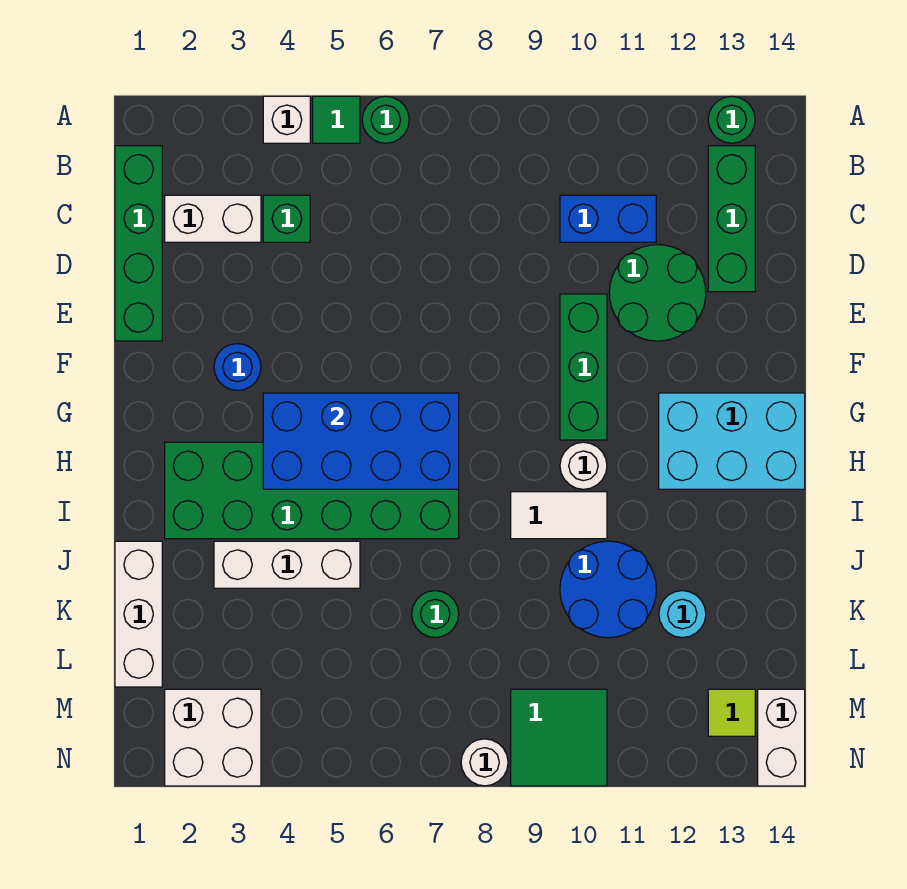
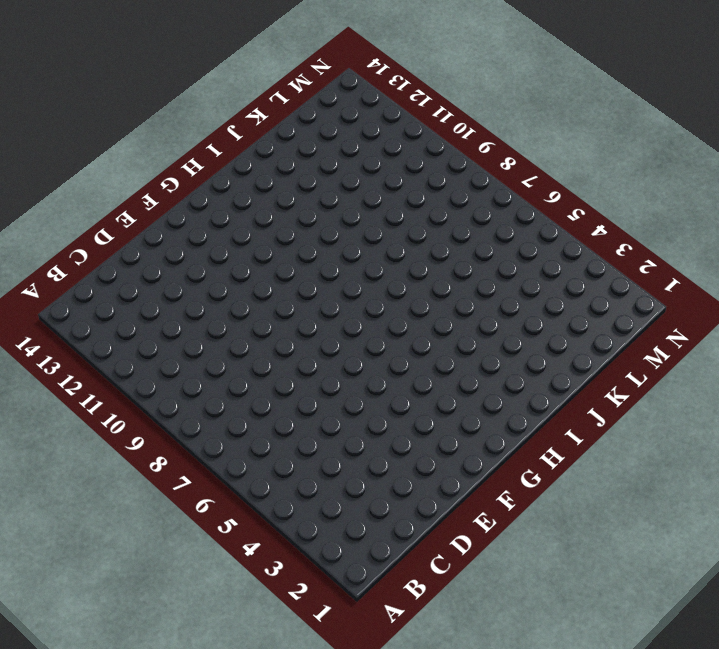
none -> white 1x1 brick [263,96,310,143]
none -> green 1x1 tile [313,96,360,143]
none -> green 1x1 round brick [362,96,409,143]

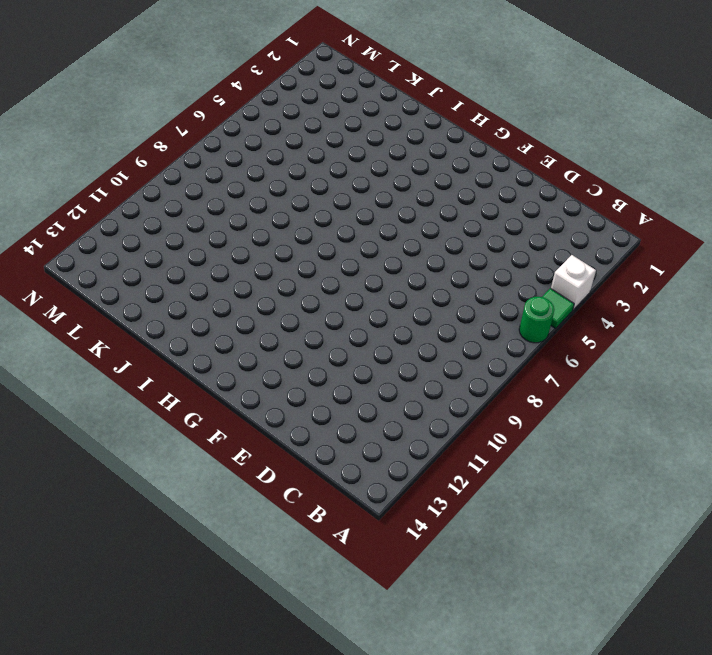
none -> green 1x1 round brick [708,96,755,143]
none -> green 1x4 brick [115,146,162,341]
none -> green 1x3 brick [708,146,755,292]

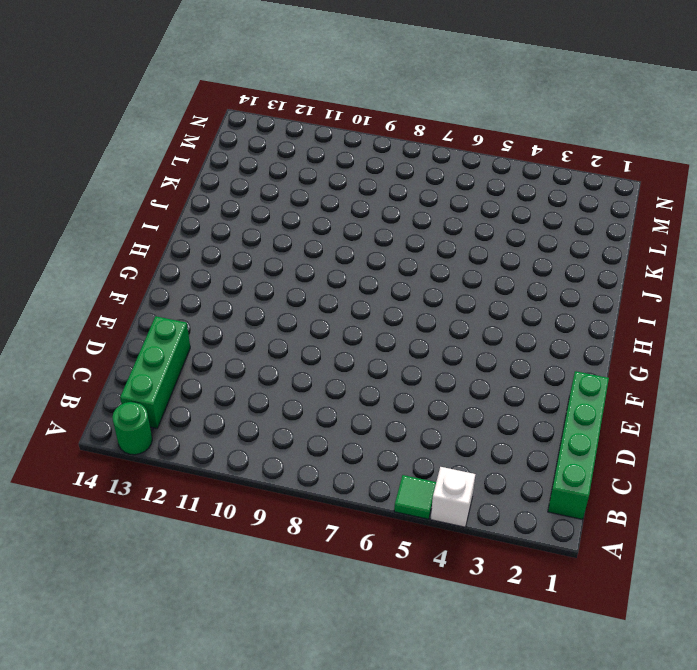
none -> green 1x1 round brick [362,96,409,143]
none -> white 1x2 brick [165,195,261,242]
none -> green 1x1 brick [263,195,310,242]

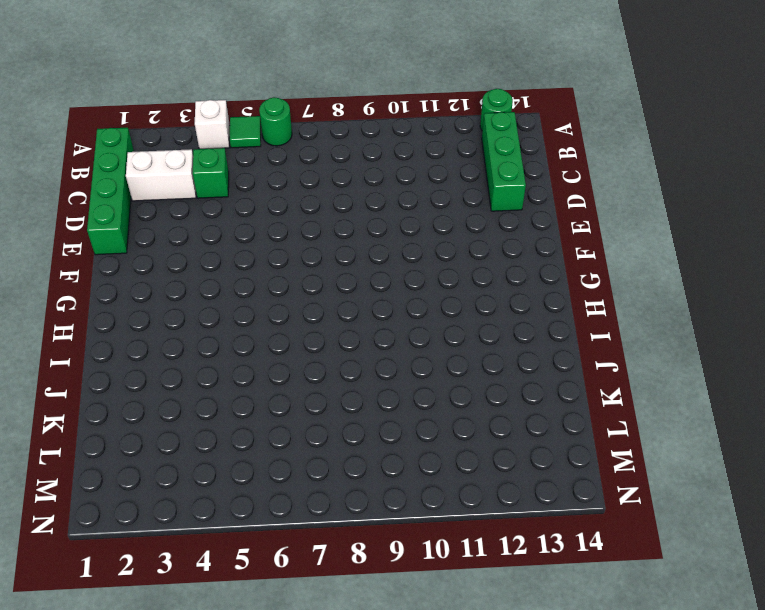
none -> blue 1x2 brick [560,195,656,242]
none -> green 2x2 round brick [609,245,706,341]
none -> green 1x3 brick [560,294,607,440]

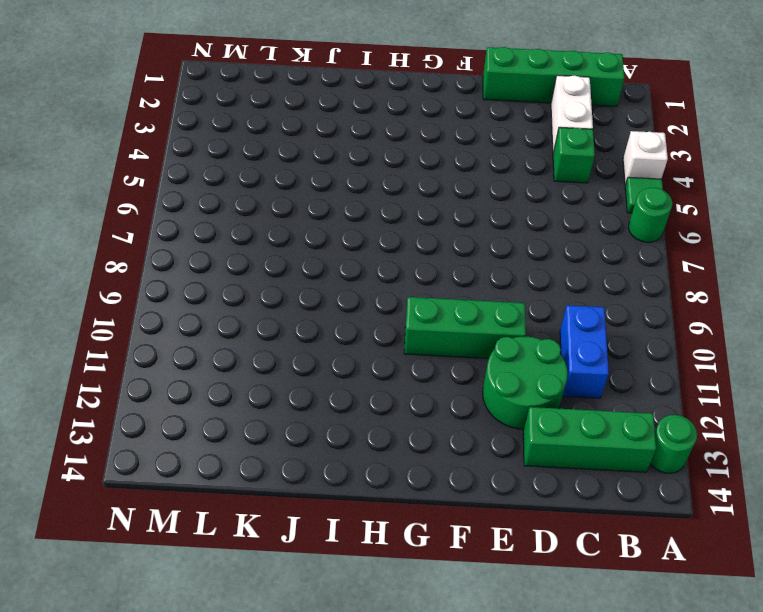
none -> blue 1x1 round brick [214,344,261,390]
none -> cyan 2x3 brick [659,393,805,489]
none -> green 2x6 brick [165,442,459,539]

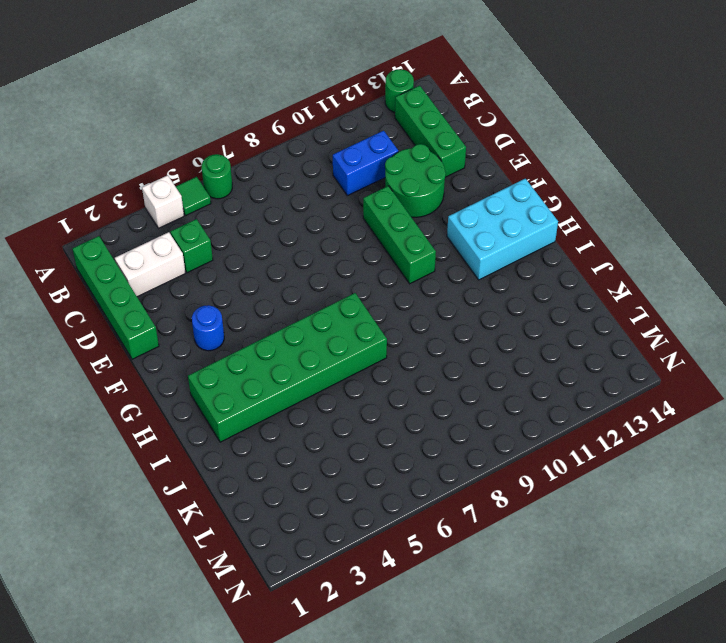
none -> white 1x1 round brick [560,442,607,489]
none -> white 1x2 tile [511,492,607,539]
none -> white 1x3 brick [115,541,162,687]

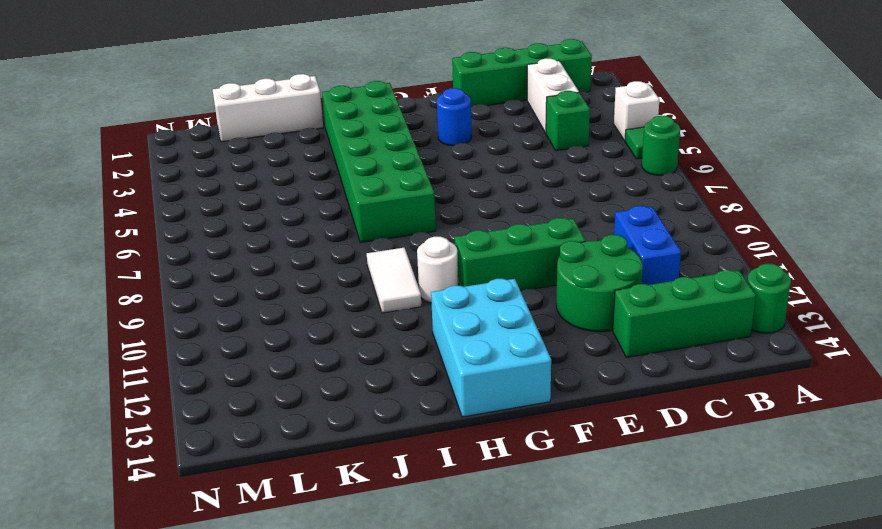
none -> white 1x3 brick [214,541,360,588]
none -> blue 2x2 round brick [560,541,656,638]
none -> green 1x1 round brick [412,591,459,638]

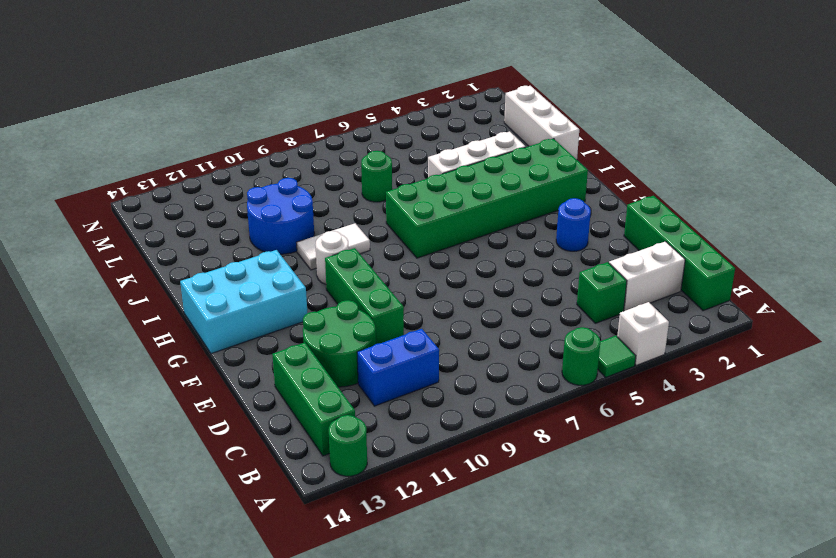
none -> cyan 1x1 round brick [659,591,706,638]
none -> white 2x2 brick [165,689,261,786]
none -> green 2x2 tile [511,689,607,786]

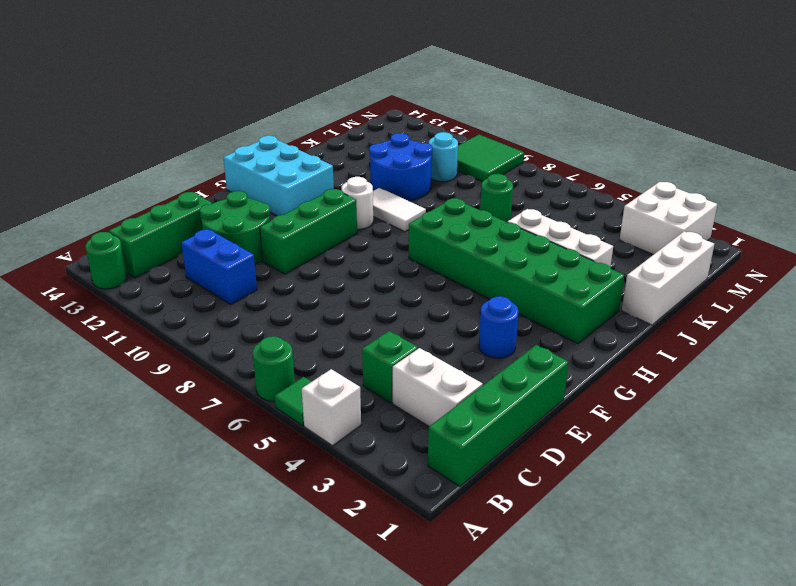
cyan 1x1 round brick [429,132,458,182] -> cyan 1x1 round brick moved to [659,591,706,638]
none -> lime 1x1 tile [708,689,755,736]
none -> white 1x2 brick [758,689,805,786]
none -> white 1x1 round brick [461,739,508,786]

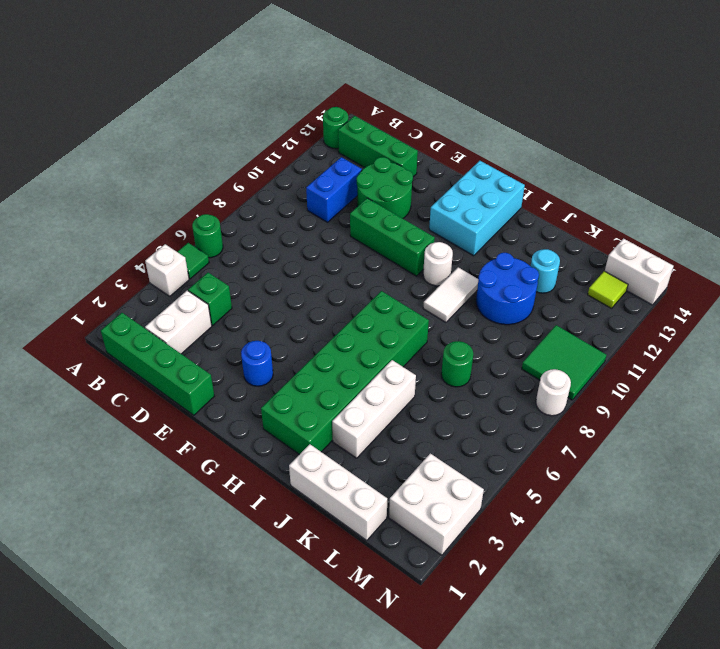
none -> blue 2x4 brick [263,393,459,489]

